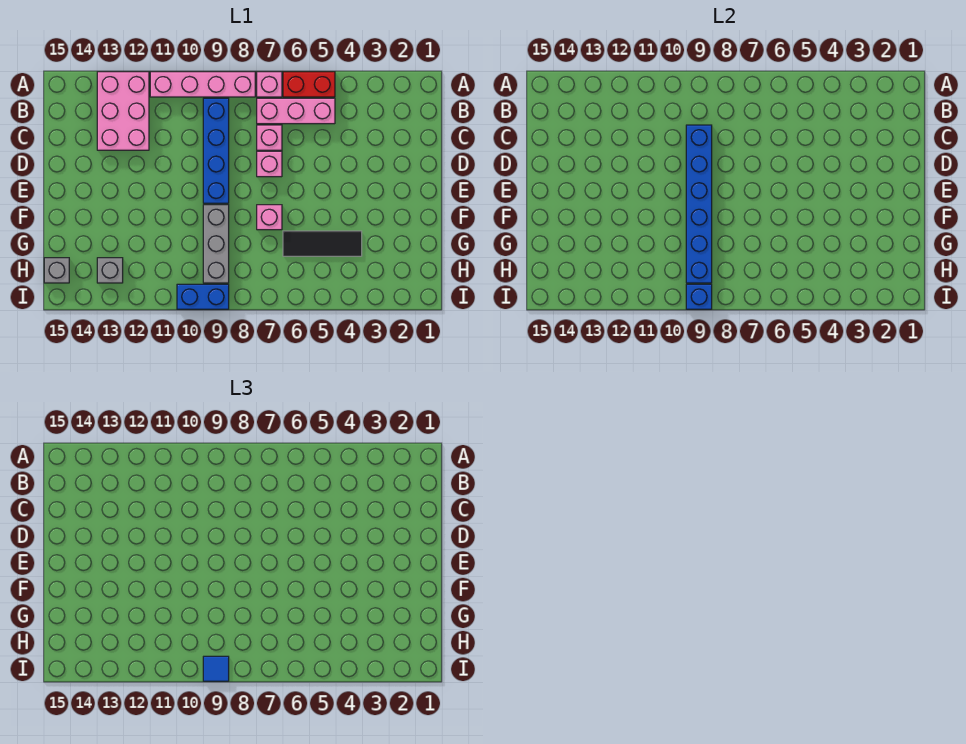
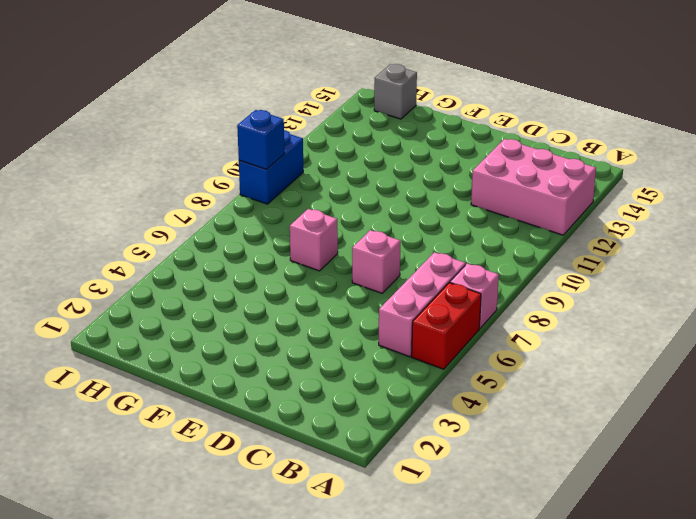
none -> pink 1x4 brick [150,72,255,97]
none -> blue 1x4 brick [203,98,229,203]
none -> pink 1x1 brick [257,125,282,150]

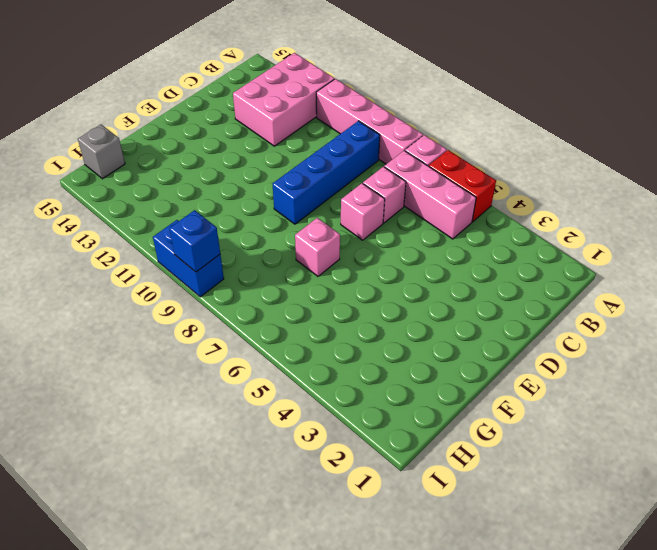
none -> grey 1x3 brick [203,205,229,283]
none -> black 1x3 tile [283,231,362,256]
none -> grey 1x1 brick [97,258,123,283]

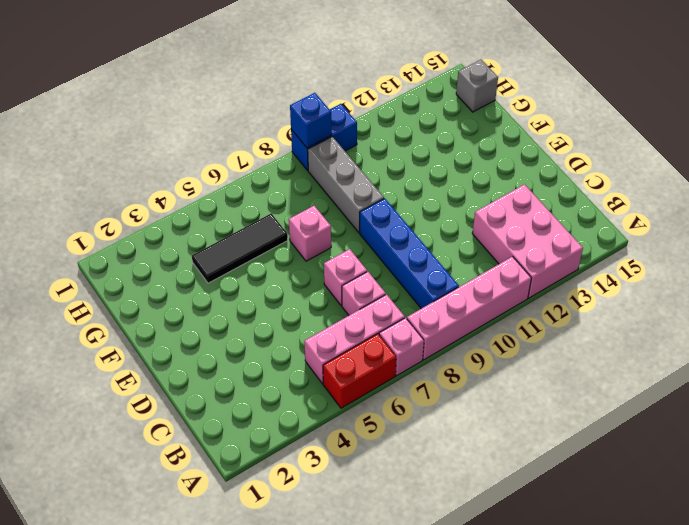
none -> grey 1x1 brick [97,258,123,283]
none -> blue 1x6 brick [686,125,712,283]
none -> blue 1x1 tile [203,656,229,681]

